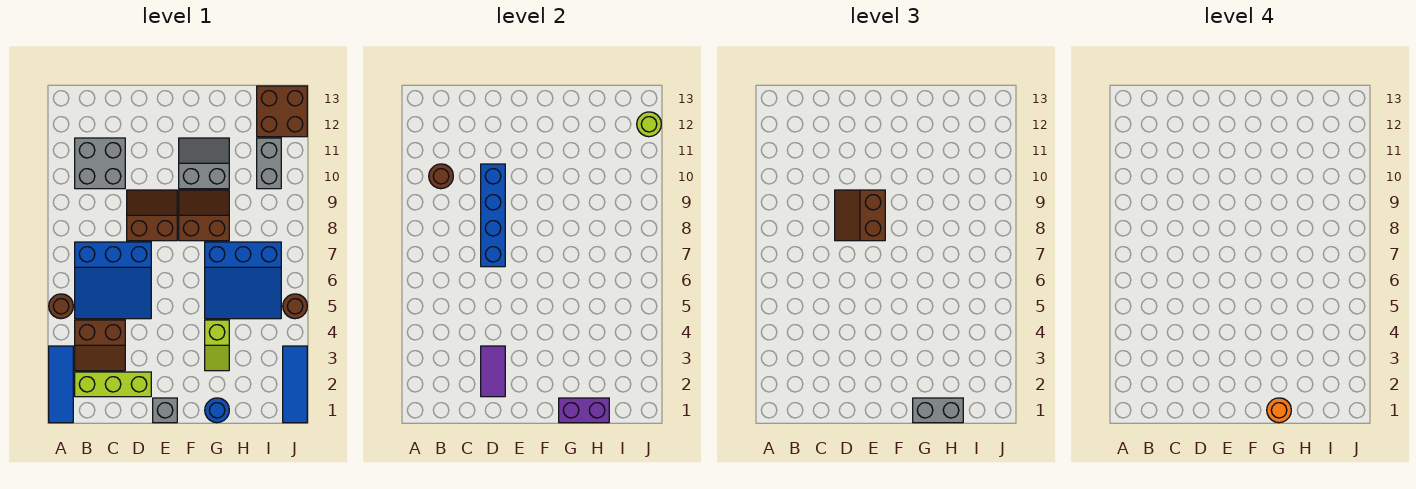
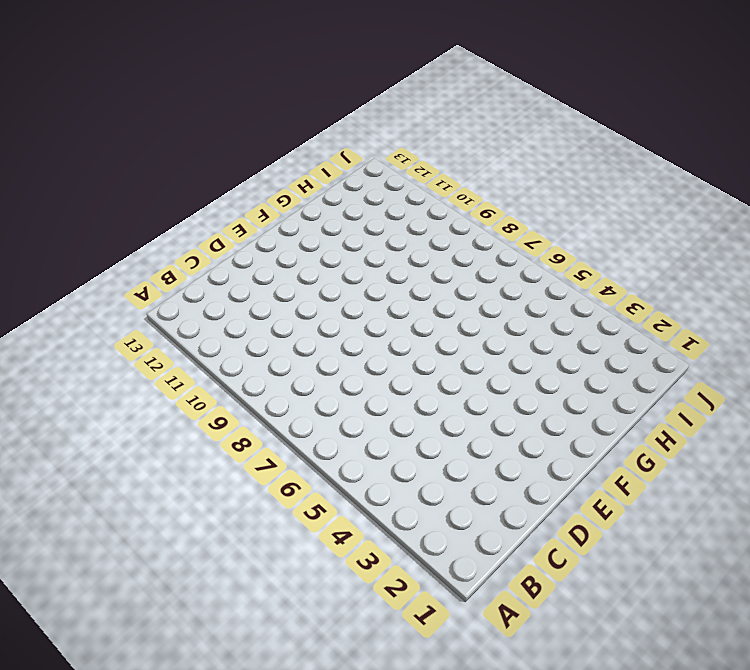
none -> blue 1x3 tile [49,346,73,423]
none -> brown 1x1 round brick [49,294,73,319]
none -> lime 1x3 brick [75,372,151,397]

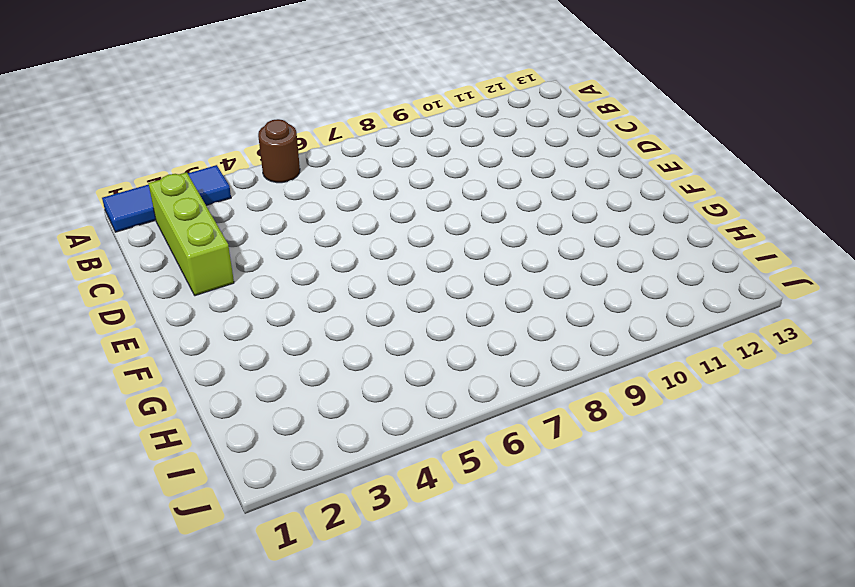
none -> brown 2x2 slope [75,320,125,371]
none -> blue 3x3 slope [75,242,151,319]
none -> grey 2x2 brick [75,138,125,189]

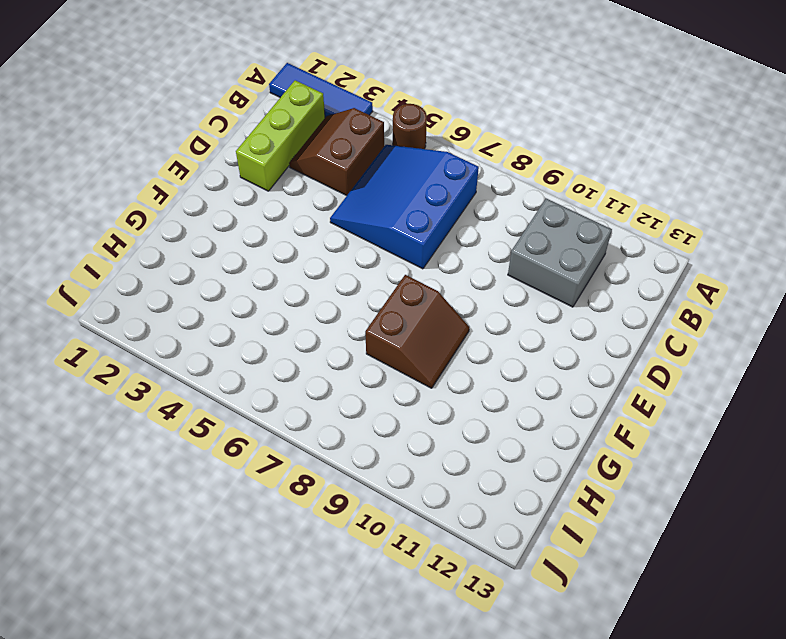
none -> brown 2x2 slope [127,190,177,241]
none -> grey 1x1 brick [153,398,177,423]
none -> grey 2x2 slope [179,138,229,189]

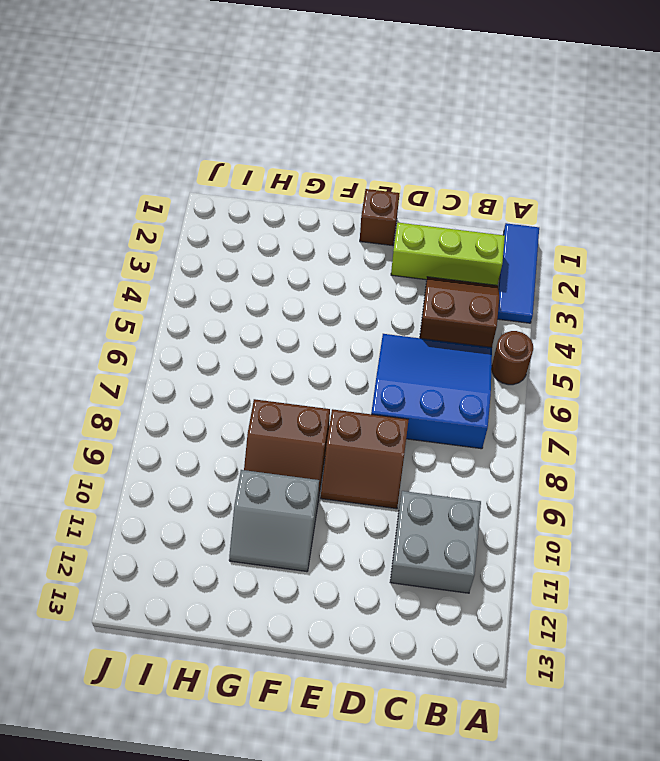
brown 1x1 brick [360,189,400,246] -> grey 1x1 brick [153,398,177,423]
none -> blue 1x1 round brick [205,398,229,423]
none -> lime 1x2 slope [205,320,229,371]
none -> blue 3x3 slope [205,242,281,319]

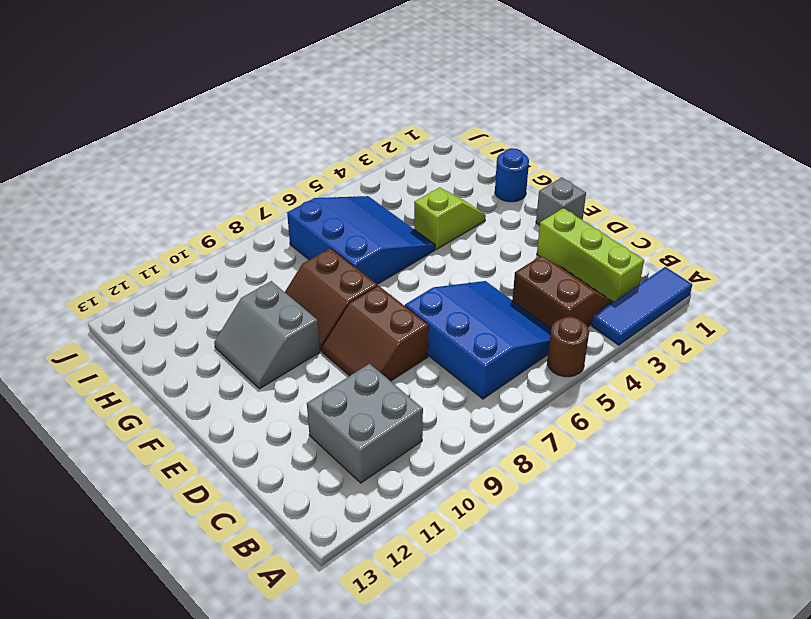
none -> grey 1x2 brick [257,138,281,189]
none -> brown 2x2 brick [257,86,307,137]
none -> blue 1x3 tile [283,346,307,423]

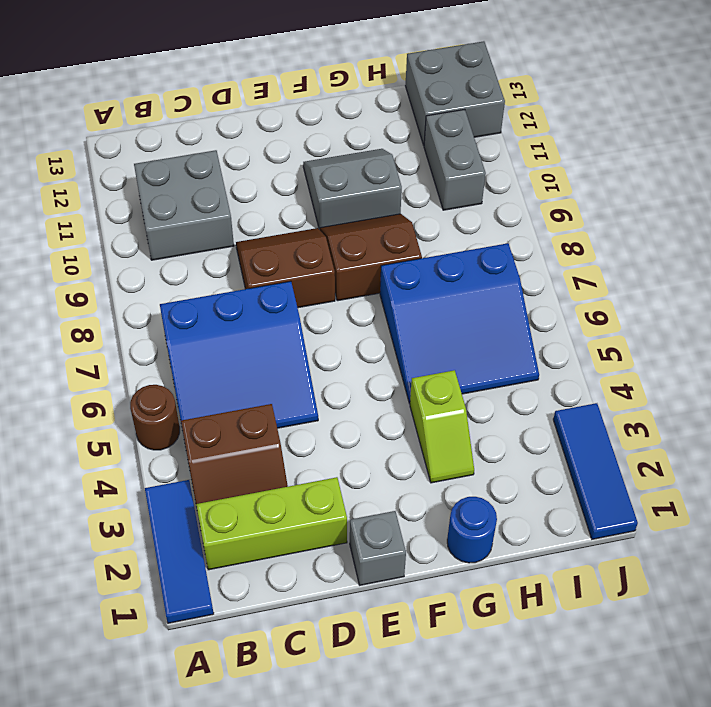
grey 2x2 brick [405,41,505,145] -> brown 2x2 brick [257,86,307,137]
none -> brown 1x1 round brick [283,294,307,319]
none -> brown 1x1 round brick [429,164,453,189]
none -> purple 1x2 tile [481,346,505,397]

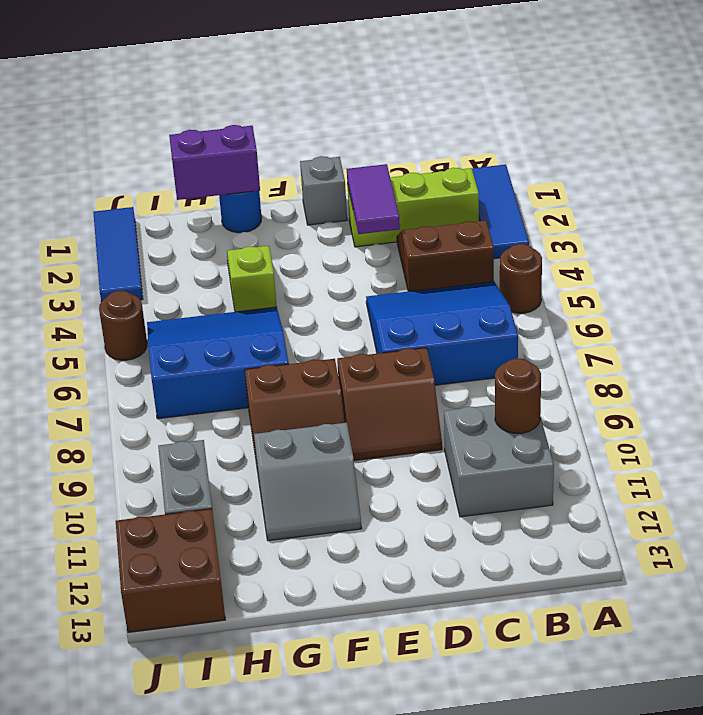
none -> blue 1x4 brick [481,164,505,267]
none -> lime 1x1 round brick [637,112,661,137]
none -> brown 2x2 slope [835,190,885,241]

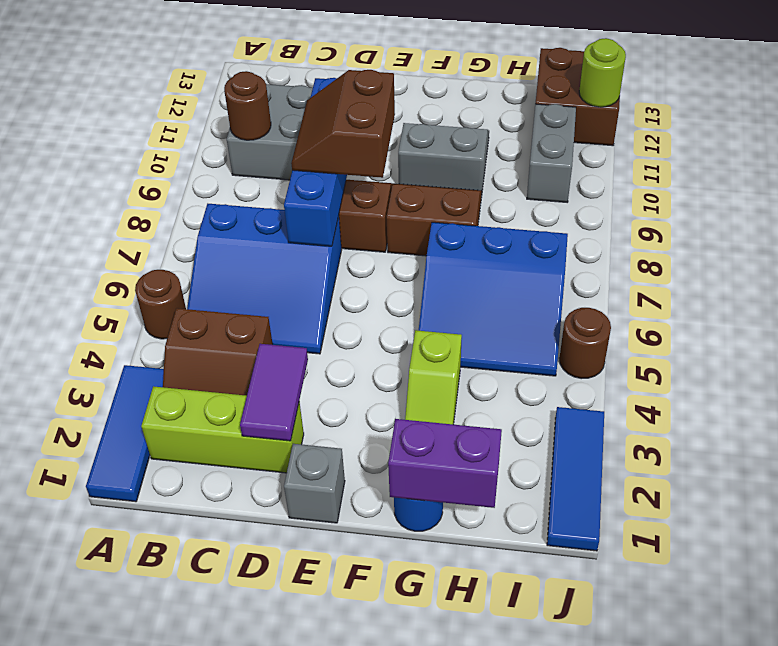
none -> grey 1x2 brick [913,398,963,423]
none -> orange 1x1 round brick [1267,398,1291,423]

